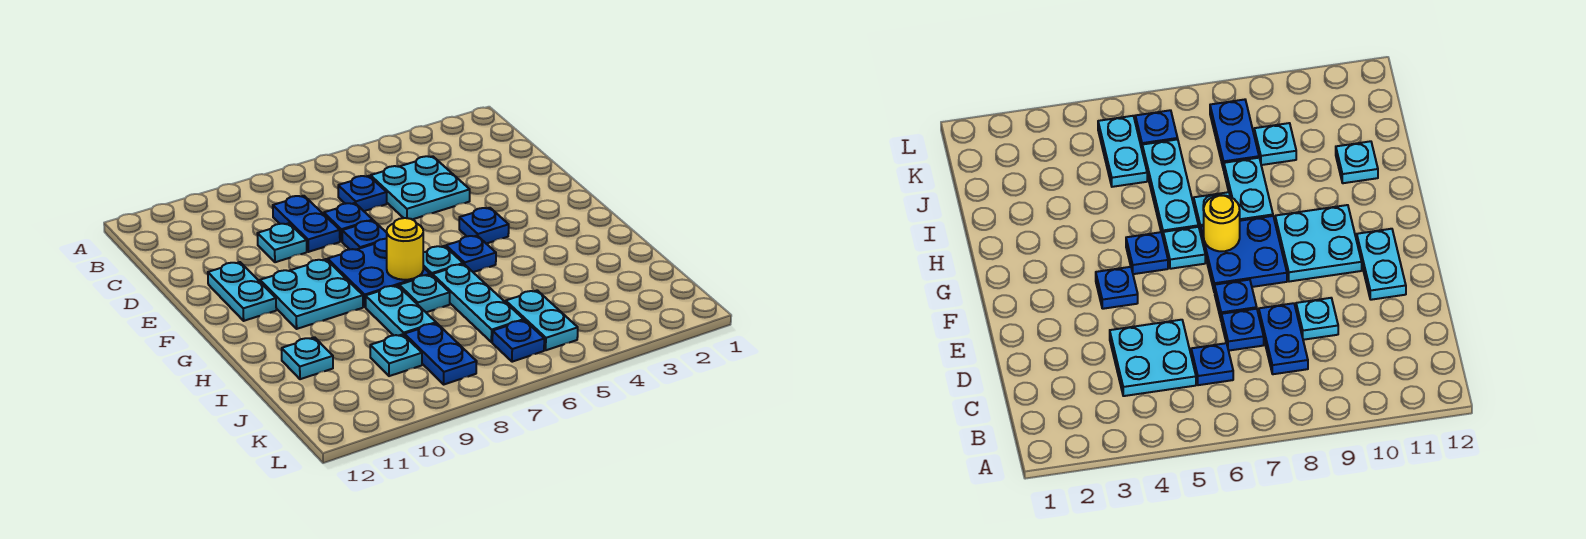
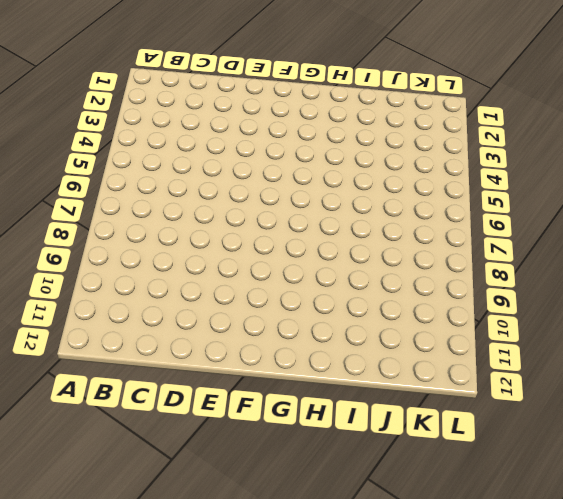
none -> cyan 2x2 plate [371,156,470,220]
none -> blue 1x1 plate [338,176,387,211]
none -> blue 1x2 plate [273,196,340,252]

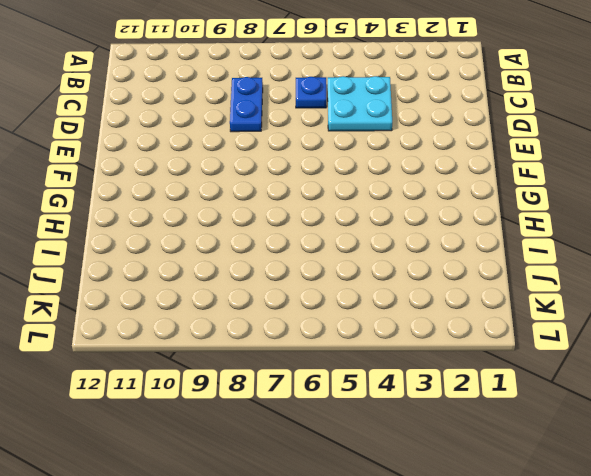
none -> blue 1x1 plate [324,203,373,242]
none -> cyan 1x1 plate [257,223,307,262]
none -> blue 1x1 plate [342,221,387,250]

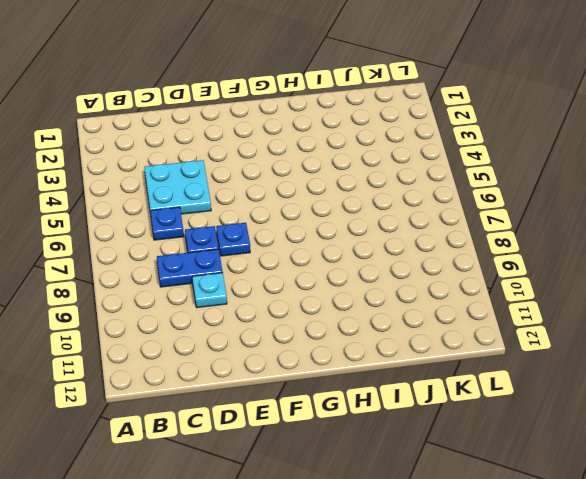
none -> cyan 1x2 plate [208,262,276,321]
none -> blue 1x1 plate [459,208,509,244]
none -> blue 2x2 plate [328,239,430,307]

